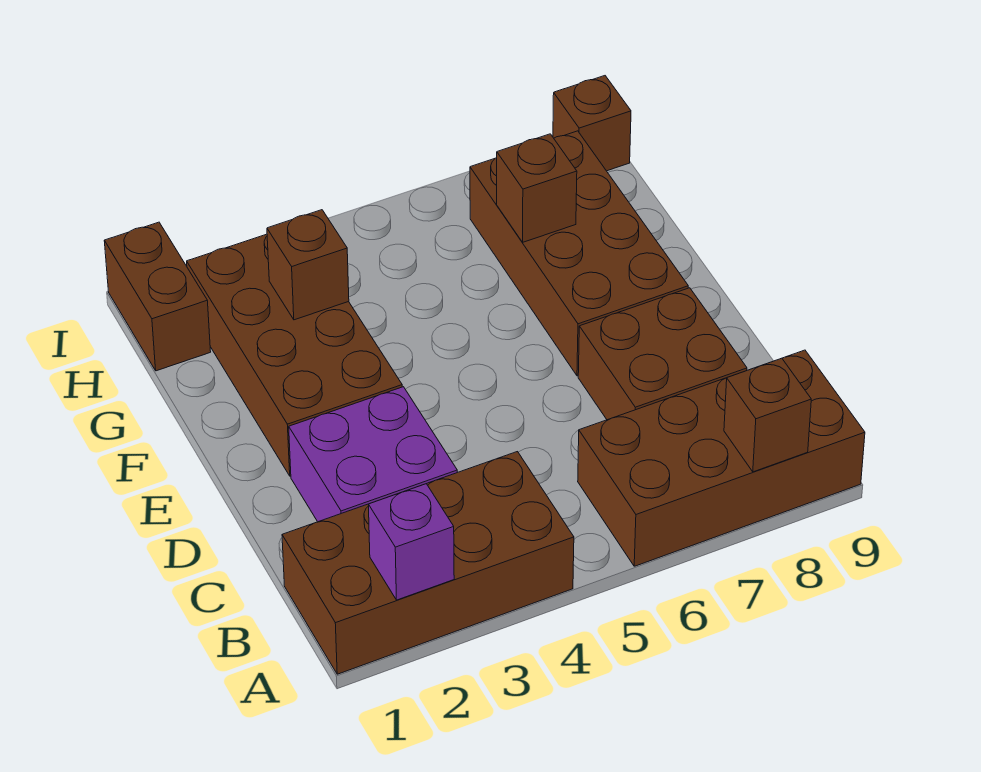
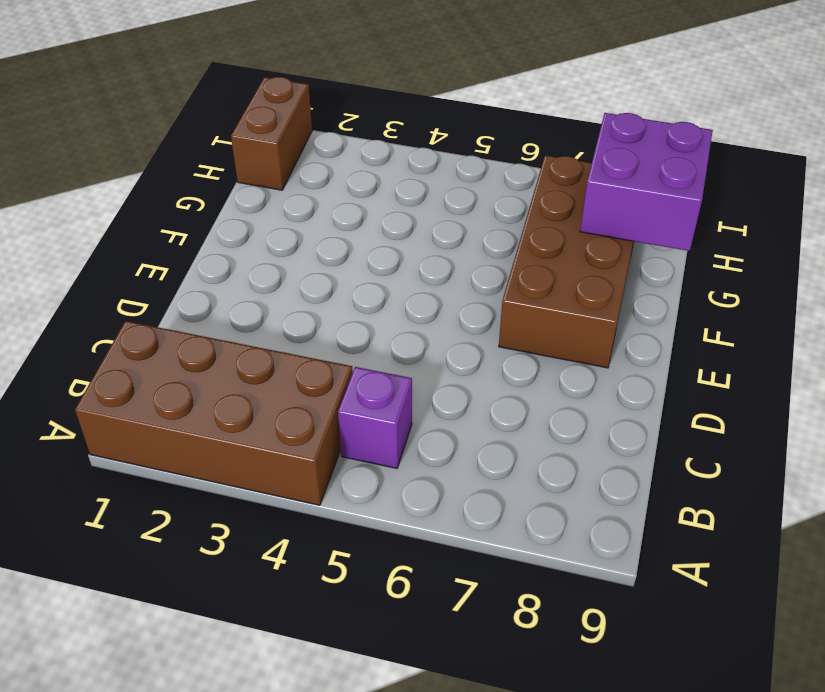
purple 1x1 brick [338,367,412,468] -> purple 1x1 brick moved to [368,484,454,600]
purple 2x2 brick [580,113,713,251] -> purple 2x2 brick moved to [289,387,457,522]
none -> brown 2x4 brick [578,350,865,566]
none -> brown 2x2 brick [578,288,747,420]
none -> brown 2x4 brick [187,234,402,476]

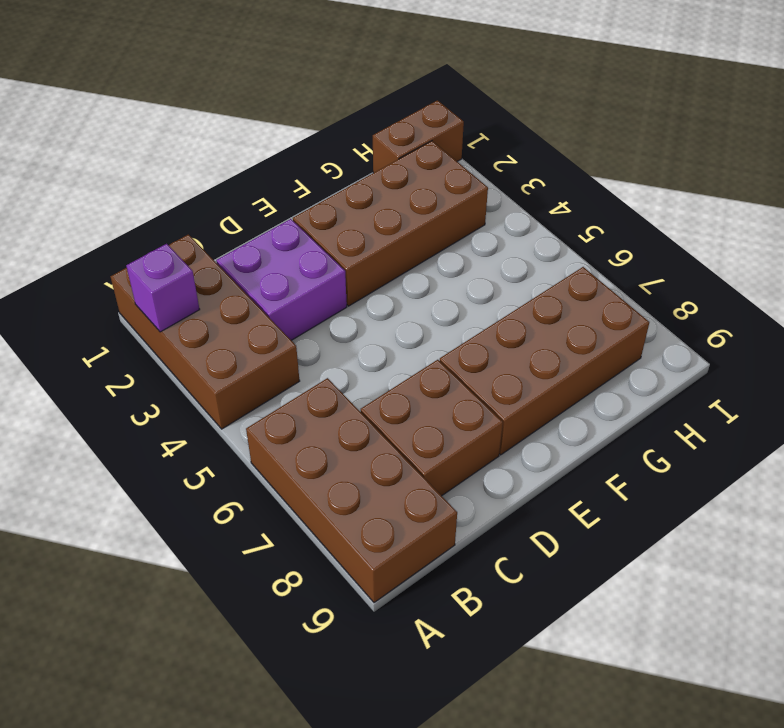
none -> brown 1x1 brick [553,76,631,171]
none -> brown 1x1 brick [724,358,811,472]
none -> brown 1x1 brick [267,210,349,320]

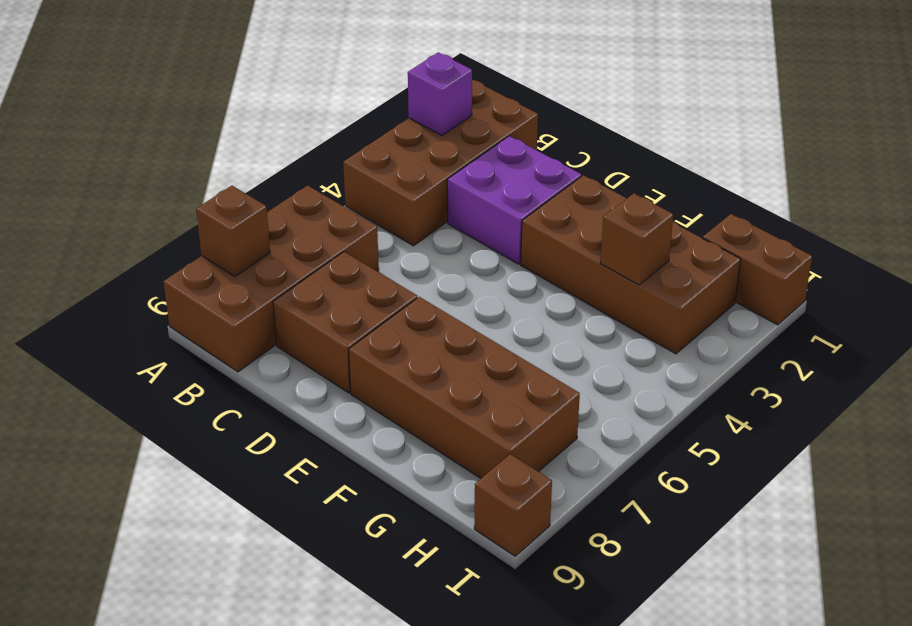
none -> brown 1x1 brick [497,134,577,242]

